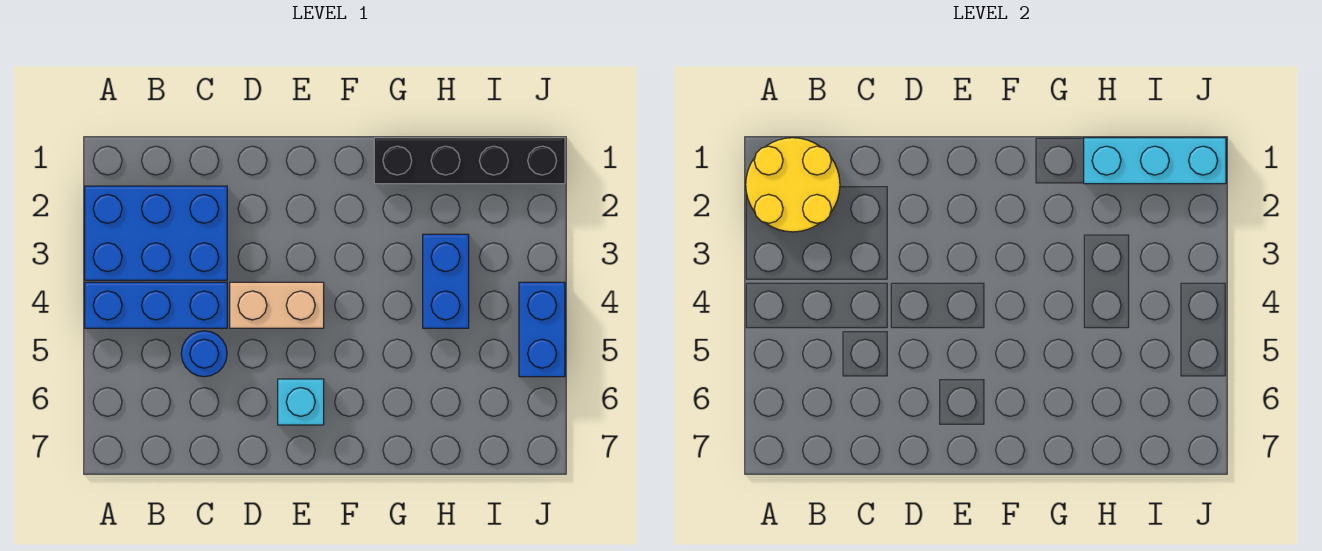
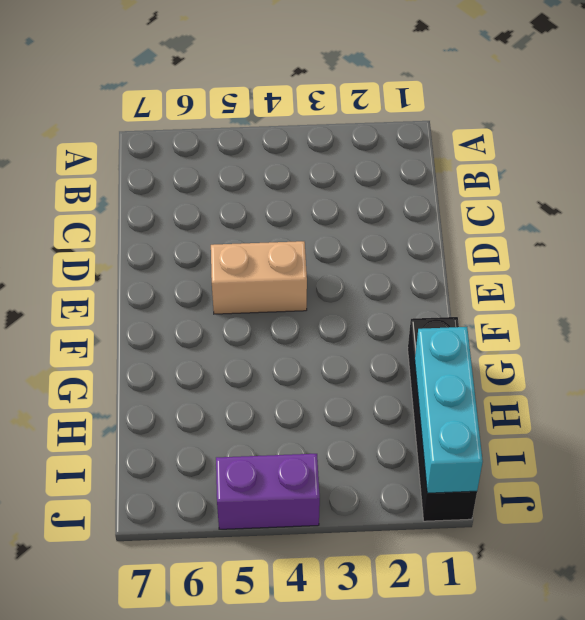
tan 1x2 brick [211,241,307,314] -> tan 1x2 brick turned to [230,282,324,328]
purple 1x2 brick [216,454,320,529] -> blue 1x2 brick [519,282,565,377]
none -> blue 2x3 brick [85,186,227,280]
none -> blue 1x3 brick [85,282,227,328]

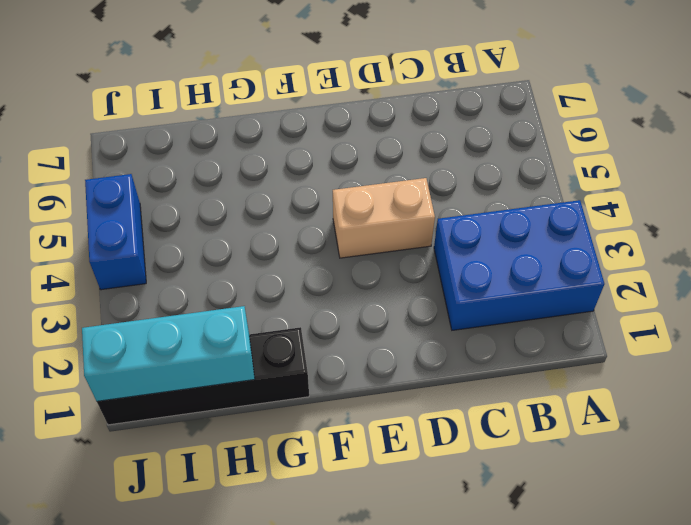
none -> blue 1x3 brick [85,282,227,328]
none -> blue 1x1 round brick [181,331,227,377]

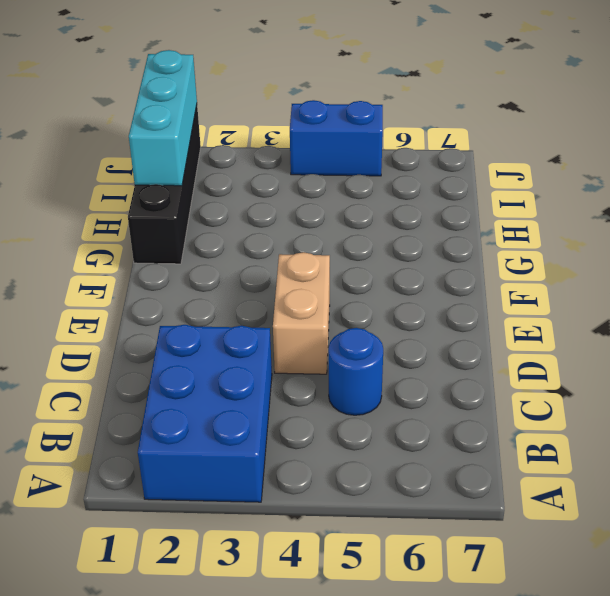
none -> blue 1x3 brick [85,282,227,328]
none -> cyan 1x1 brick [278,379,324,425]

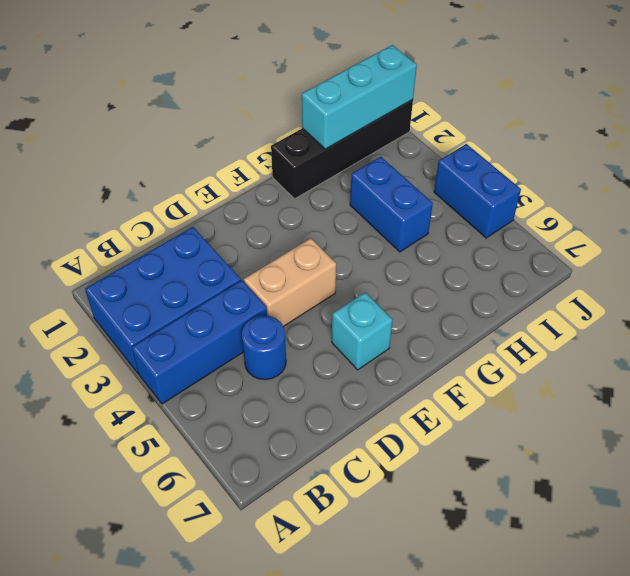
none -> yellow 2x2 round brick [746,138,840,232]

